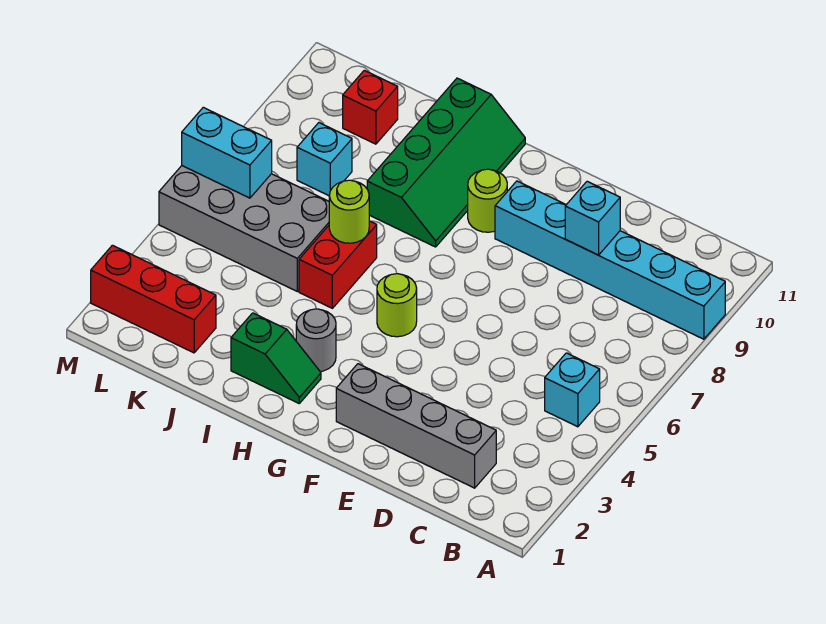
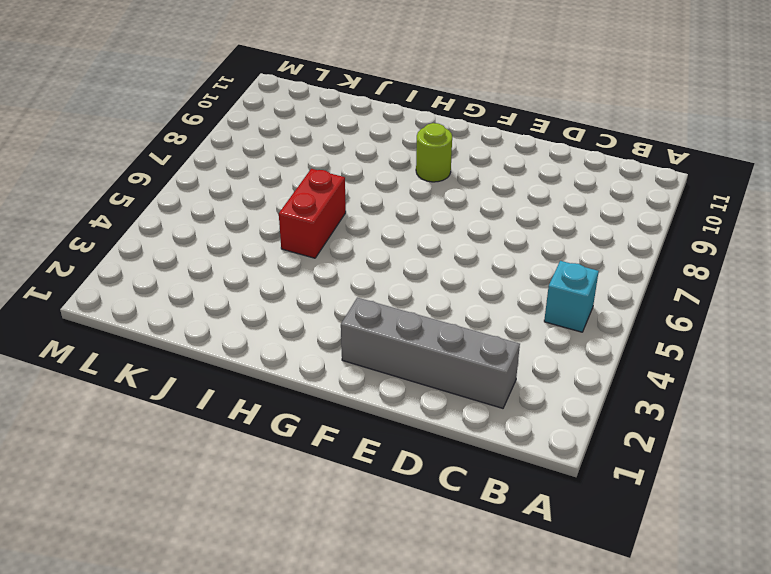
none -> cyan 1x6 brick [495,181,725,339]
none -> lime 1x1 round brick [377,274,417,337]
none -> green 1x2 slope [231,313,321,403]

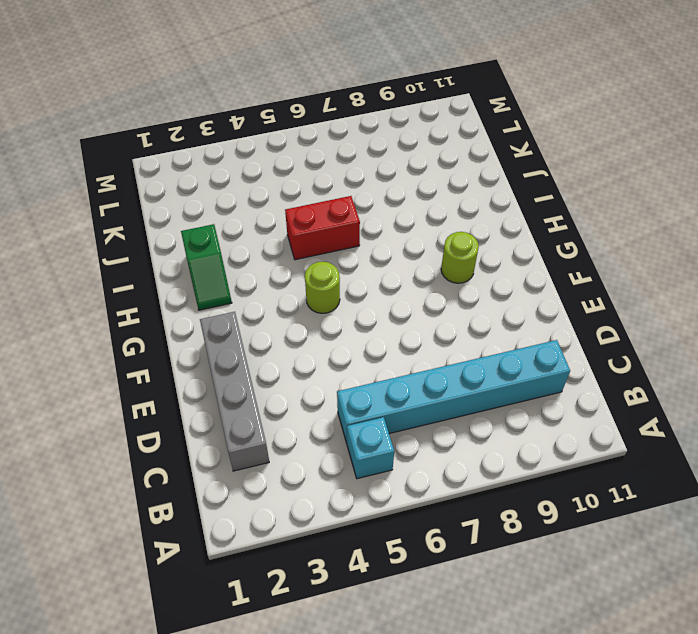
cyan 1x6 brick [337,340,570,443] -> cyan 1x6 brick turned to [495,181,725,339]
none -> grey 1x1 round brick [296,309,336,371]
none -> green 2x4 slope [367,78,525,247]
none -> grey 2x4 brick [159,166,329,291]

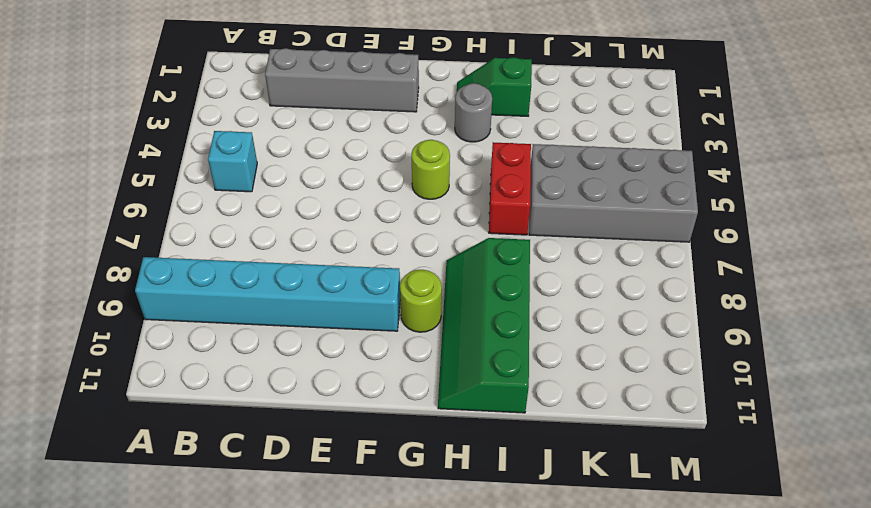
none -> red 1x3 brick [91,245,216,353]
none -> cyan 1x1 brick [297,123,352,196]
none -> red 1x1 brick [343,70,398,144]

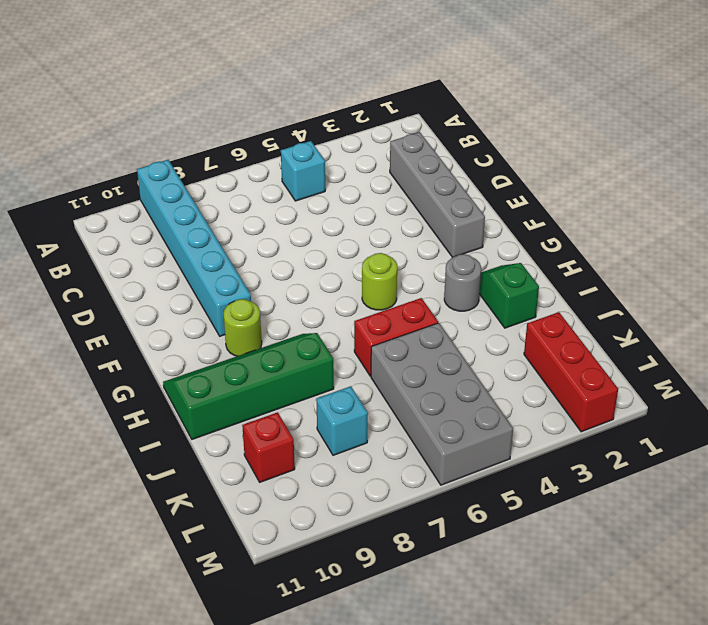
none -> cyan 1x1 brick [565,181,620,255]
none -> lime 1x1 round brick [329,180,369,243]
none -> cyan 1x2 brick [182,107,272,198]

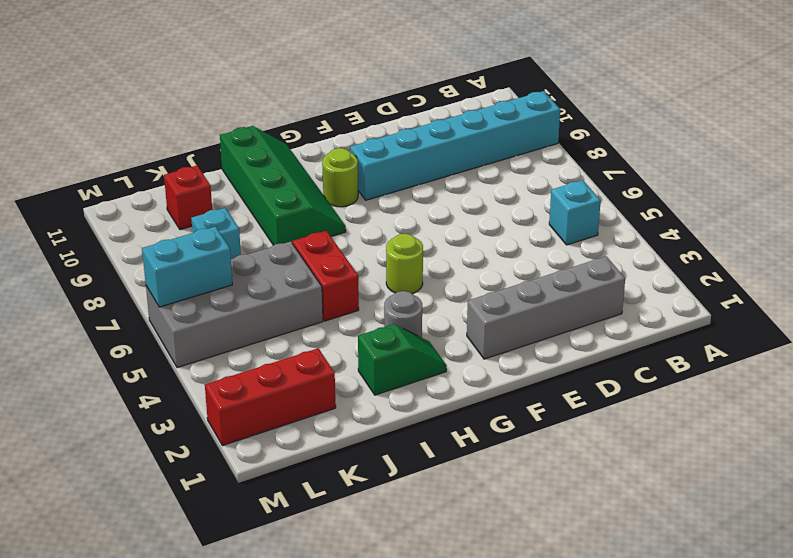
none -> cyan 1x1 brick [565,181,620,255]
none -> lime 1x1 round brick [329,180,369,243]

